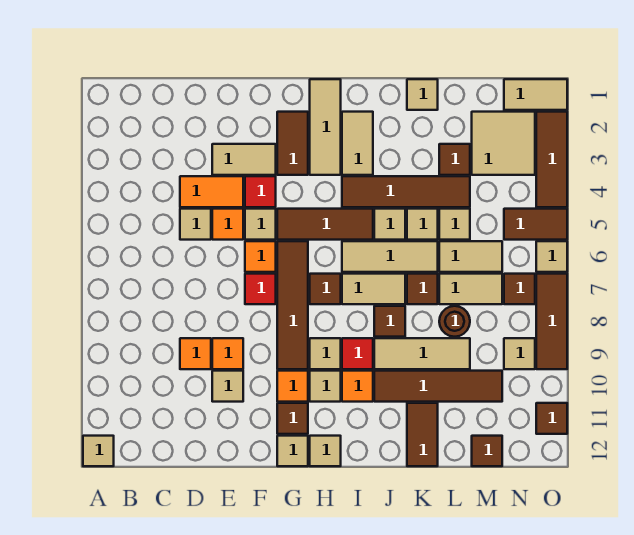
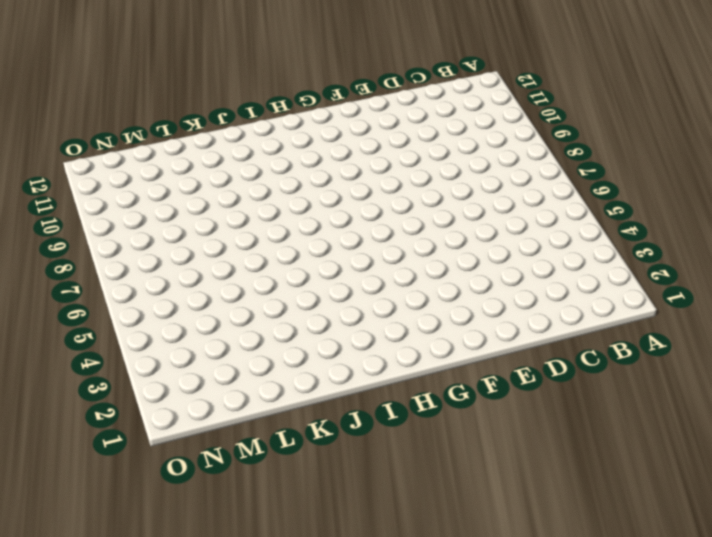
none -> tan 1x1 tile [83,436,114,466]
none -> orange 1x2 tile [180,176,243,207]
none -> tan 1x1 tile [180,209,211,240]
none -> orange 1x1 tile [180,338,211,369]

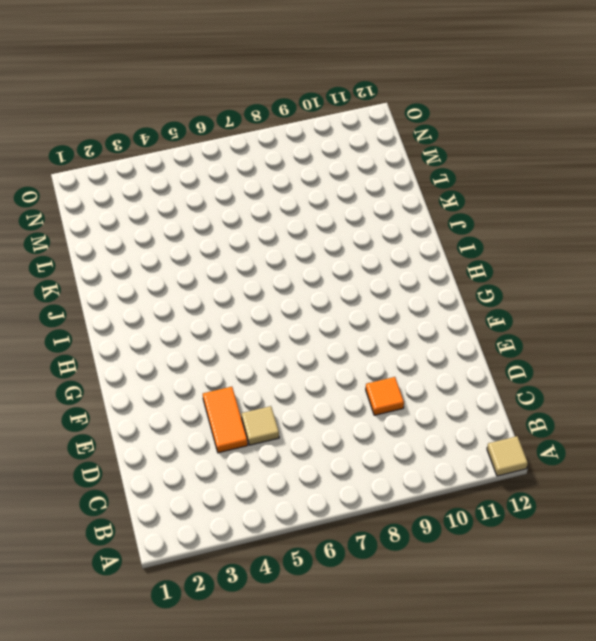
none -> tan 1x2 tile [212,144,276,175]
none -> orange 1x1 tile [212,209,243,240]
none -> orange 1x1 tile [212,338,243,369]
none -> tan 1x1 tile [212,371,243,402]

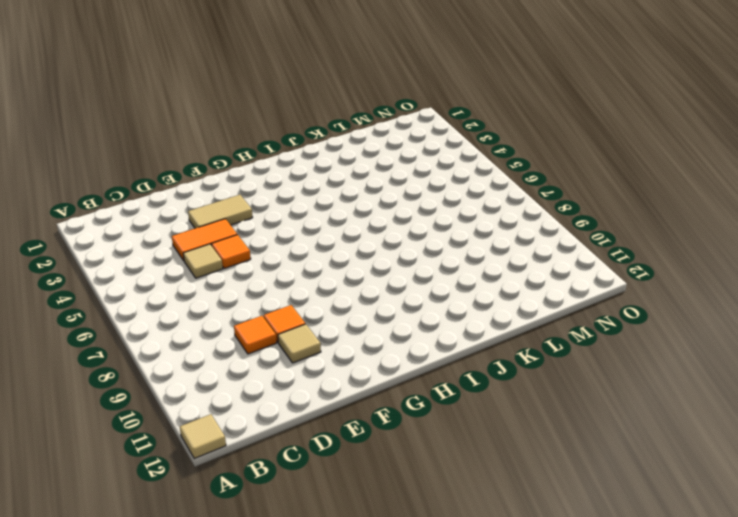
none -> red 1x1 tile [245,176,276,207]
none -> tan 1x1 tile [245,209,276,240]
none -> orange 1x1 tile [245,241,276,272]
none -> red 1x1 tile [245,274,276,304]

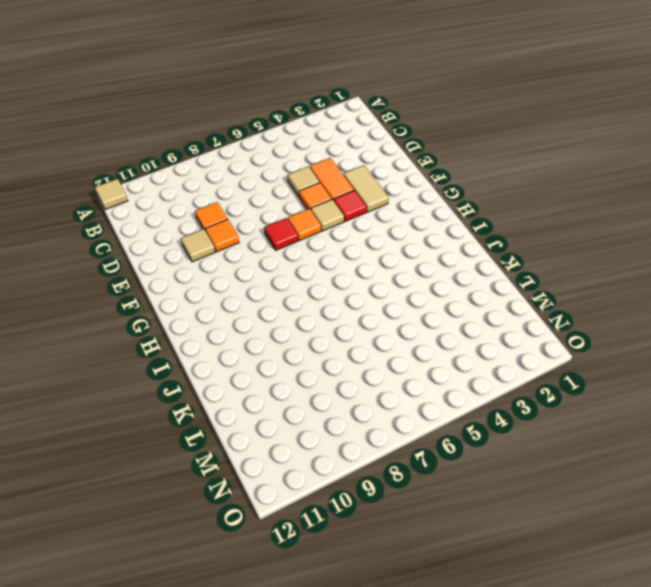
none -> brown 1x2 tile [277,112,308,175]
none -> brown 1x3 tile [277,209,373,240]
none -> brown 1x4 tile [277,241,308,369]
none -> orange 1x1 tile [277,371,308,402]

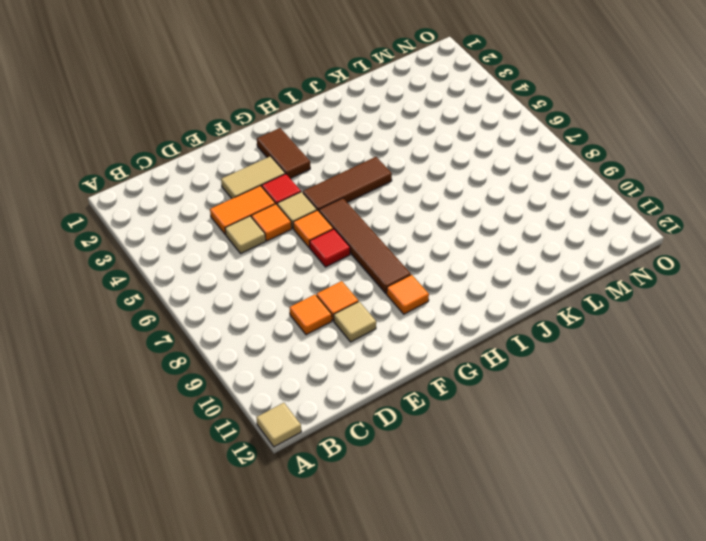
none -> brown 1x1 tile [277,403,308,434]
none -> tan 1x1 tile [277,436,308,466]
none -> tan 1x3 tile [310,79,341,175]
none -> brown 1x1 tile [310,274,341,304]

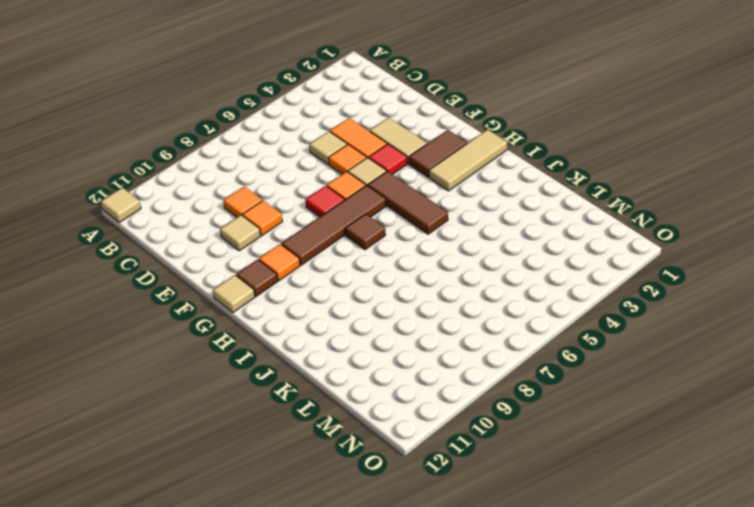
none -> tan 1x1 tile [310,338,341,369]
none -> tan 1x1 tile [310,371,341,402]
none -> tan 1x1 tile [310,436,341,466]
none -> tan 1x2 tile [342,112,373,175]

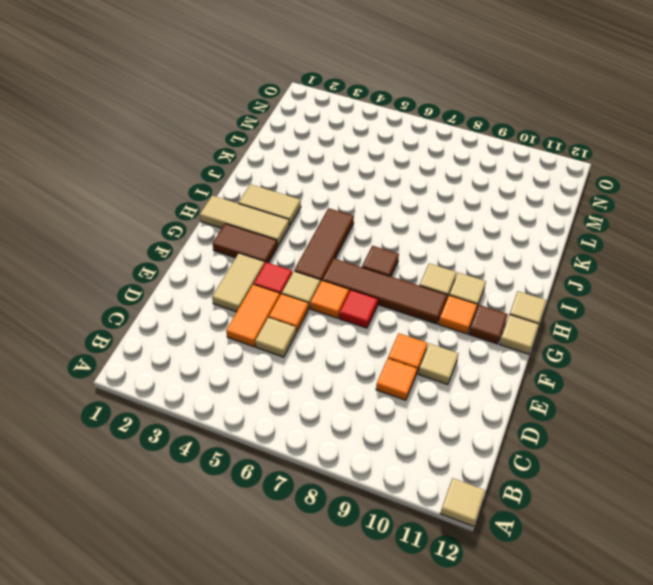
none -> brown 1x4 tile [342,176,470,207]
none -> tan 1x3 tile [342,241,438,272]
none -> tan 1x2 tile [342,274,405,304]
none -> red 1x1 tile [342,338,373,369]

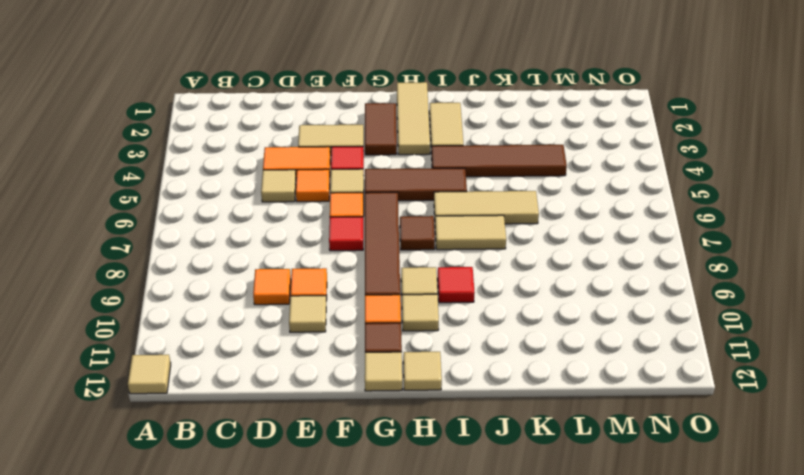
none -> orange 1x1 tile [342,371,373,402]
none -> tan 1x1 tile [374,209,405,240]
none -> brown 1x1 tile [374,306,405,337]
none -> tan 1x3 tile [374,338,470,369]

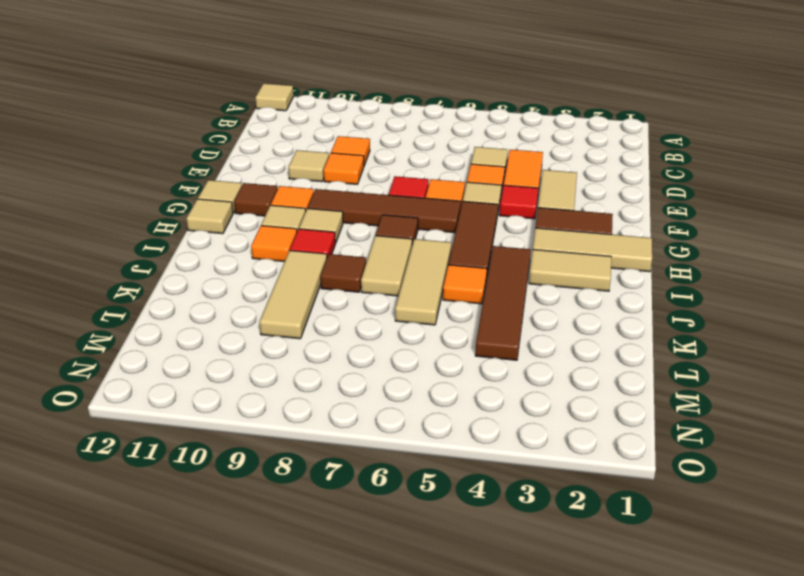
orange 1x1 tile [443,265,487,304] -> tan 1x1 tile [374,209,405,240]
none -> brown 1x4 tile [374,371,502,402]
none -> tan 1x1 tile [407,79,438,110]
none -> tan 1x1 tile [407,209,438,240]
none -> brown 1x1 tile [407,274,438,304]

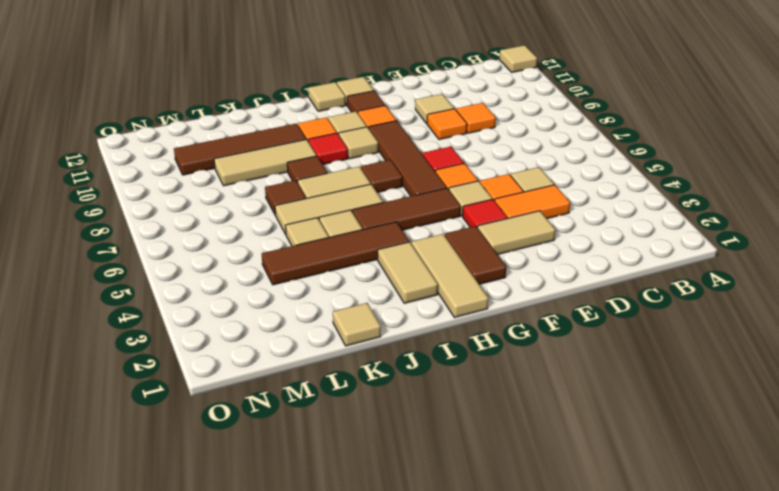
none -> brown 1x2 tile [407,403,438,466]
none -> brown 1x1 tile [439,144,470,175]
none -> tan 1x1 tile [439,209,470,240]
none -> tan 1x2 tile [439,241,502,272]

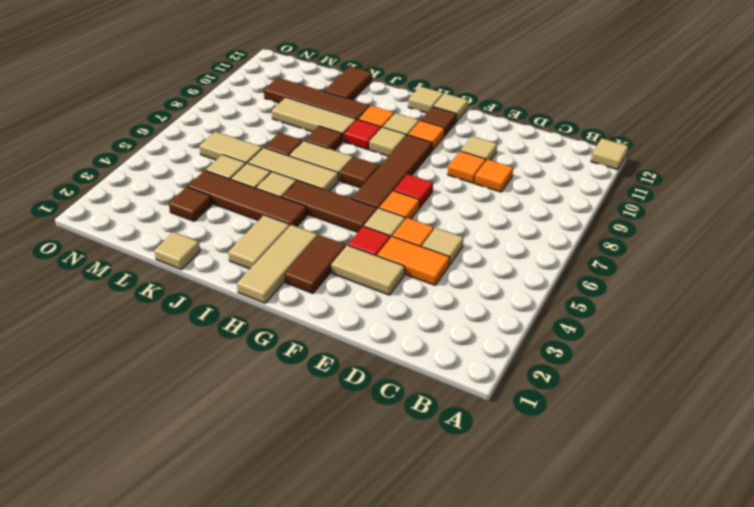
none -> tan 1x2 tile [439,274,502,304]
none -> brown 1x1 round brick [439,306,470,337]
none -> tan 2x2 tile [472,112,535,175]
none -> brown 1x1 tile [472,436,502,466]

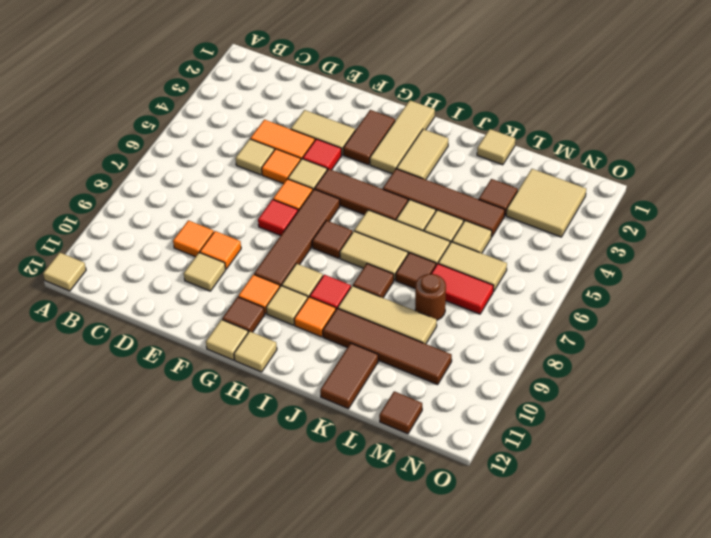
red 1x2 tile [431,264,494,314] -> tan 1x2 tile [439,274,502,304]
none -> tan 1x2 tile [504,79,567,110]
none -> brown 1x2 tile [504,209,567,240]
none -> brown 1x1 tile [504,274,535,304]
none -> tan 1x1 tile [504,338,535,369]

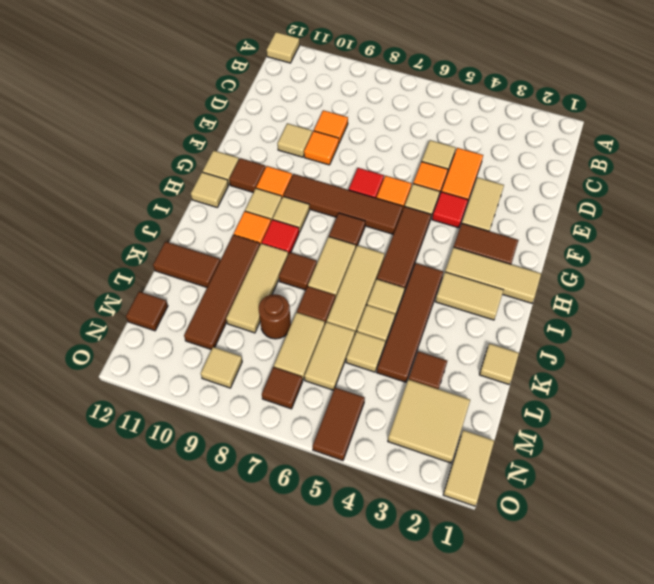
none -> brown 1x3 tile [536,112,567,207]
none -> tan 1x1 tile [536,241,567,272]
none -> brown 1x3 tile [536,274,567,369]
none -> brown 1x1 tile [536,403,567,434]

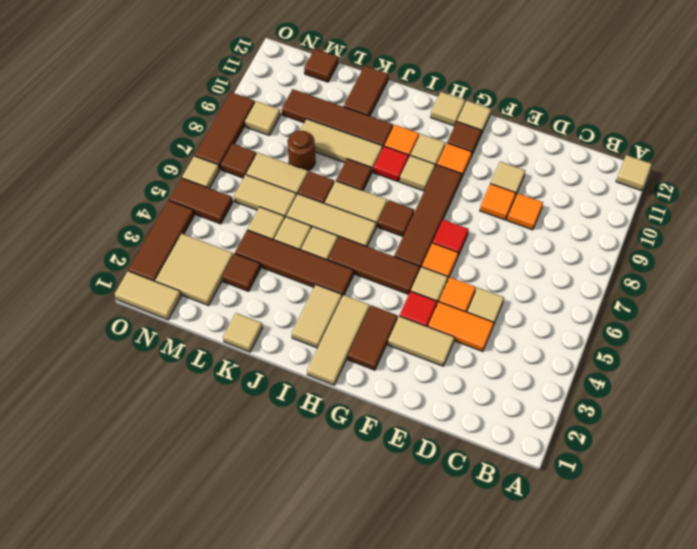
none -> brown 1x1 tile [536,403,567,434]

